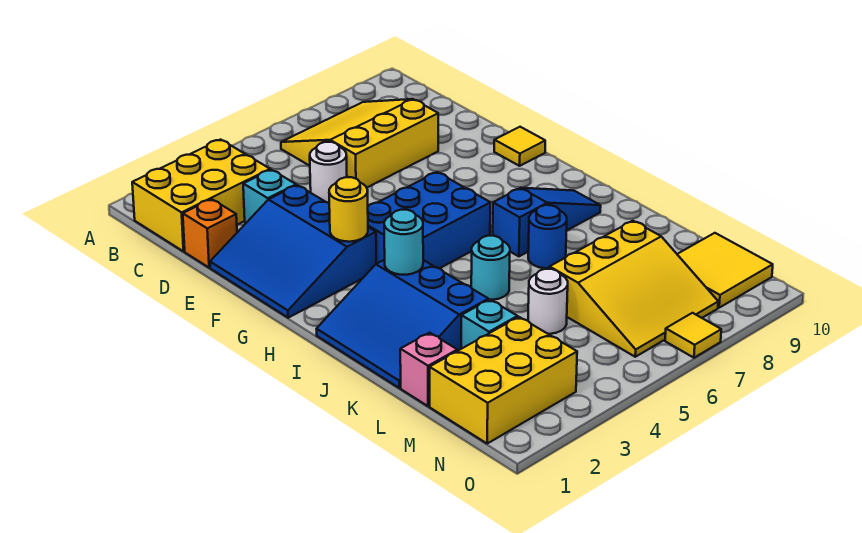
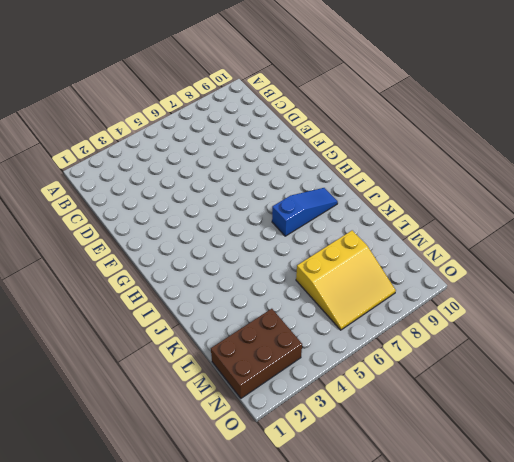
brown 2x3 brick [211,309,302,398] -> yellow 2x3 brick [430,317,577,443]
none -> yellow 2x3 brick [132,140,270,251]
none -> yellow 3x3 slope [281,99,438,188]
none -> orange 1x1 brick [183,199,237,268]

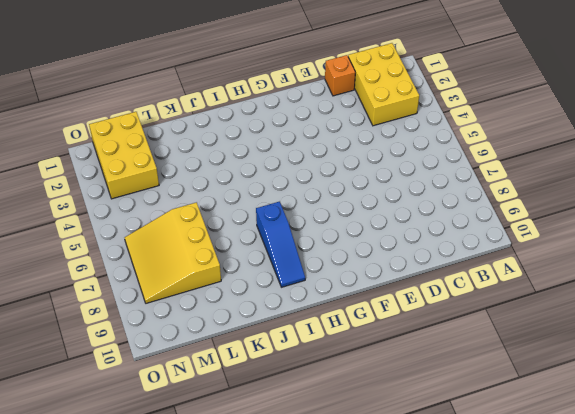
none -> yellow 3x3 slope [281,99,438,188]
none -> cyan 1x1 brick [243,170,296,223]
none -> white 1x1 round brick [310,142,347,203]

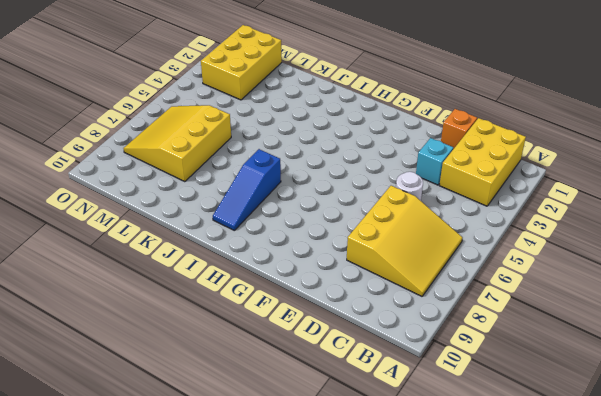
none -> blue 3x3 slope [210,185,376,318]
none -> yellow 1x1 tile [494,127,545,166]
none -> blue 2x3 brick [368,172,490,268]

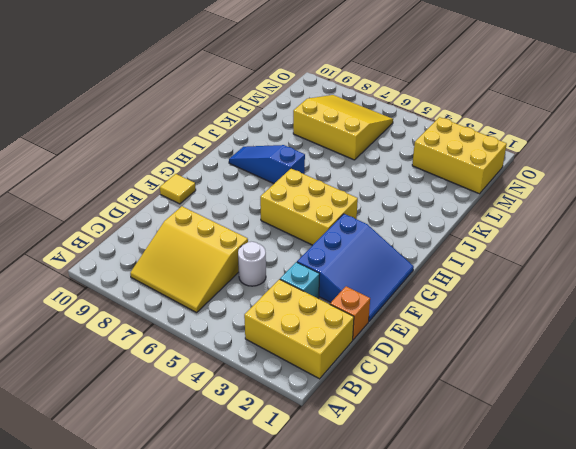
yellow 2x3 brick [260,169,358,245] -> blue 2x3 brick [368,172,490,268]
none -> blue 3x3 slope [317,260,488,388]
none -> cyan 1x1 round brick [471,236,510,300]
none -> blue 1x1 round brick [528,205,567,268]

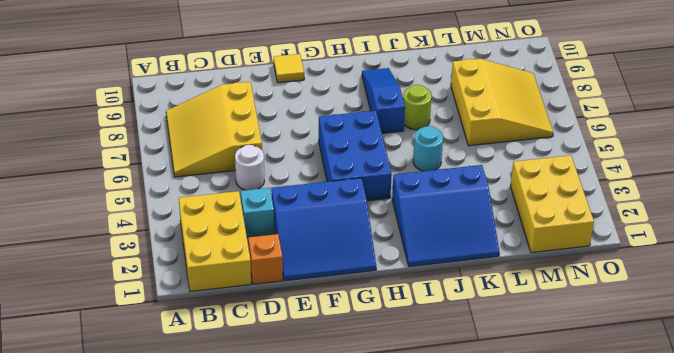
lime 1x1 round brick [403,85,432,130] -> blue 1x1 round brick [528,205,567,268]
none -> pink 1x1 brick [400,333,457,406]
none -> cyan 1x1 brick [461,300,518,349]
none -> white 1x1 round brick [528,269,568,334]

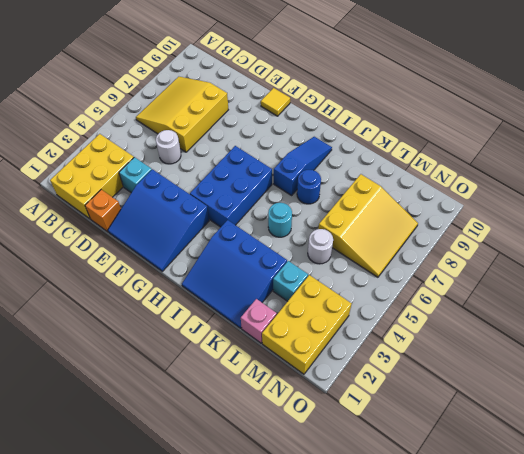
none -> yellow 2x2 tile [677,233,773,308]
none -> yellow 1x1 tile [665,313,721,358]
none -> yellow 1x1 round brick [329,177,368,242]

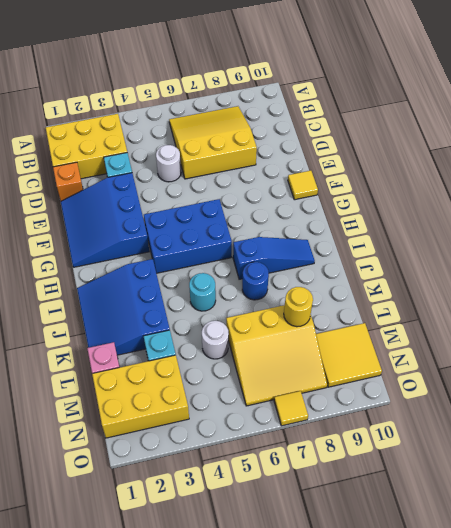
yellow 1x1 round brick [284,287,313,327] -> yellow 1x1 round brick moved to [329,177,368,242]
none -> cyan 1x1 round brick [384,210,423,275]

